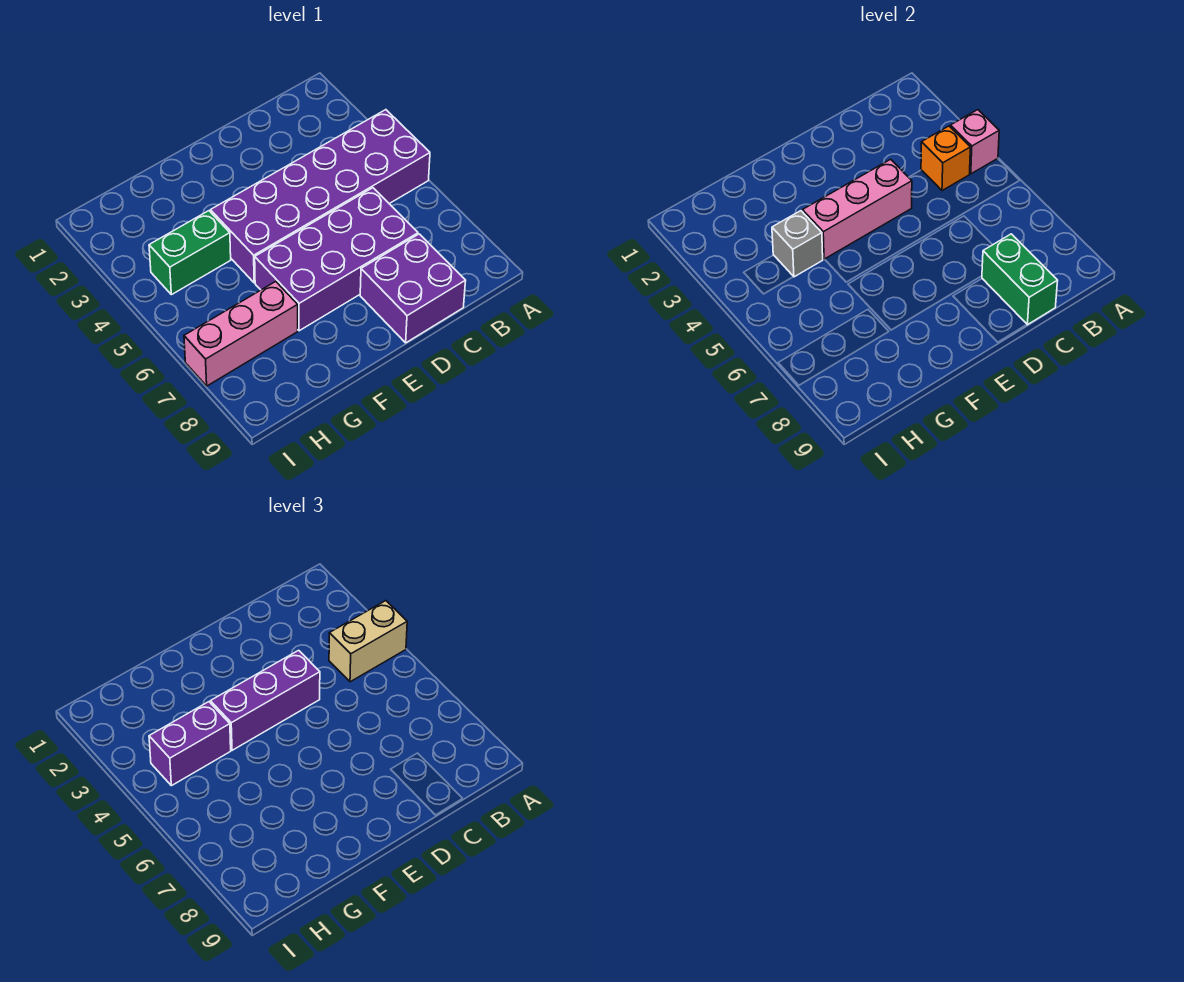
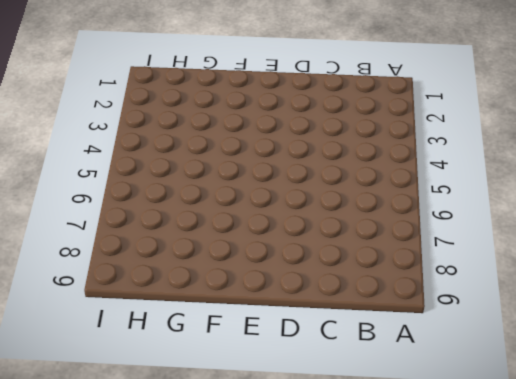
none -> purple 2x6 brick [210,110,430,283]
none -> purple 2x4 brick [255,188,418,331]
none -> purple 2x2 brick [360,234,466,343]

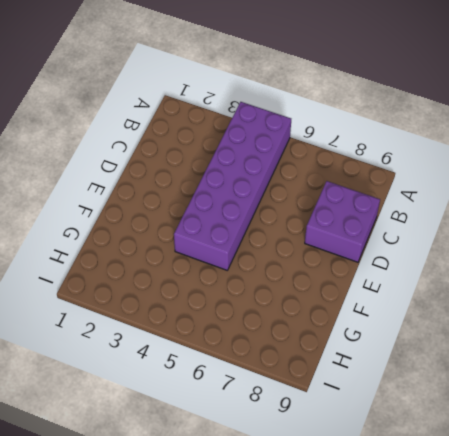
none -> purple 2x4 brick [255,188,418,331]
none -> green 1x2 brick [149,211,231,295]
none -> pink 1x3 brick [184,282,298,386]

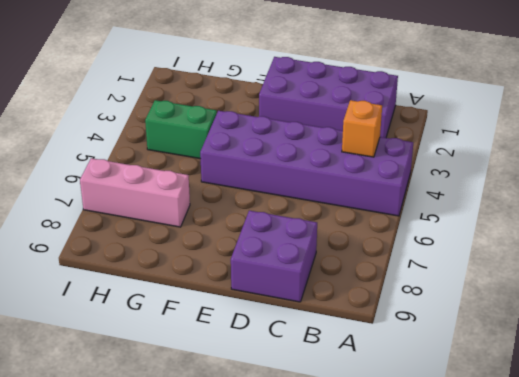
purple 2x4 brick [259,57,398,138] -> purple 2x4 brick moved to [255,188,418,331]
none -> pink 1x1 brick [950,110,999,174]
none -> green 1x2 brick [982,234,1058,325]
none -> pink 1x3 brick [802,159,912,259]

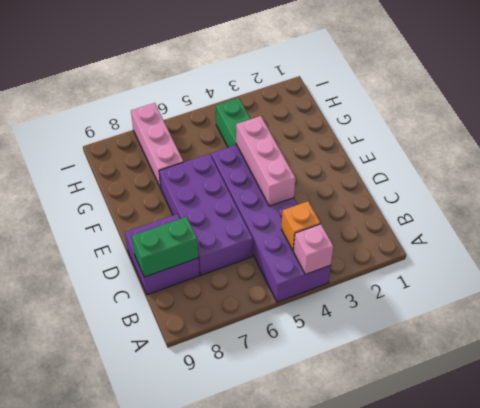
none -> grey 1x1 brick [772,211,823,277]
none -> tan 1x2 brick [329,601,407,682]
none -> purple 1x3 brick [210,650,320,750]

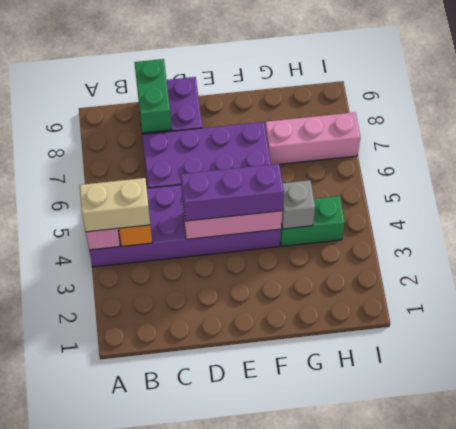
none -> purple 1x2 brick [149,702,231,786]

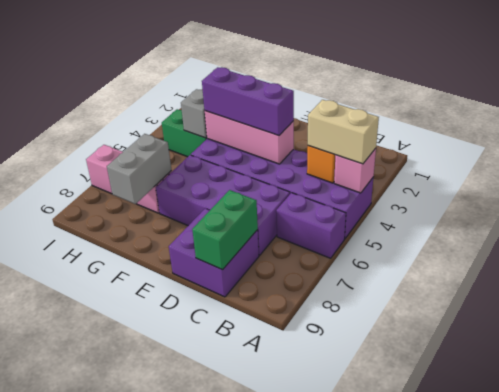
purple 1x2 brick [276,193,346,258] -> purple 1x2 brick moved to [149,702,231,786]
grey 1x2 brick [107,134,171,204] -> none

